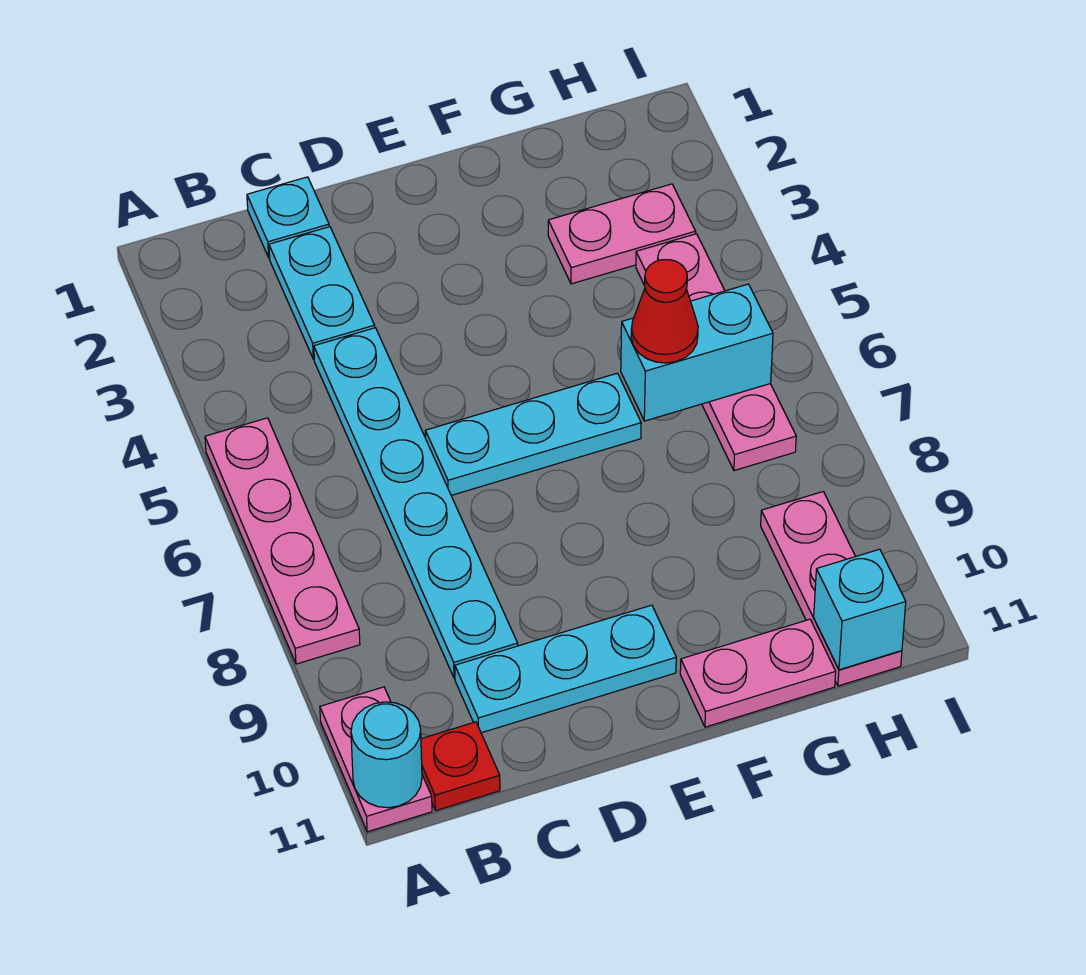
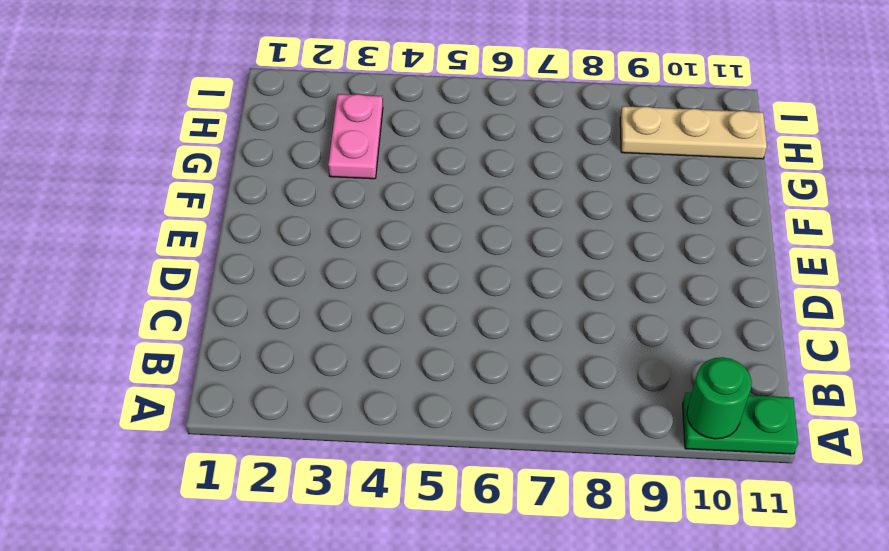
green 1x2 plate [683,392,798,454] -> pink 1x2 plate [320,687,432,832]
green 1x1 round brick [687,357,752,439] -> none
tan 1x3 plate [620,106,767,159] -> pink 1x3 plate [761,492,902,686]
none -> pink 1x4 plate [205,418,360,664]
none -> red 1x1 plate [421,722,500,811]
none -> cyan 1x1 plate [247,177,329,258]

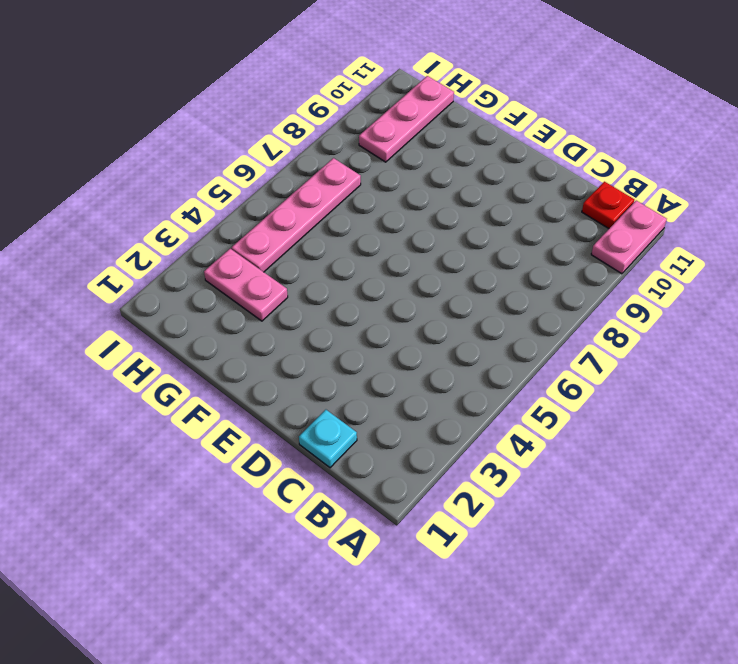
none -> pink 1x4 plate [205,418,360,664]
none -> cyan 1x2 plate [269,227,375,359]
none -> cyan 1x6 plate [314,328,518,678]

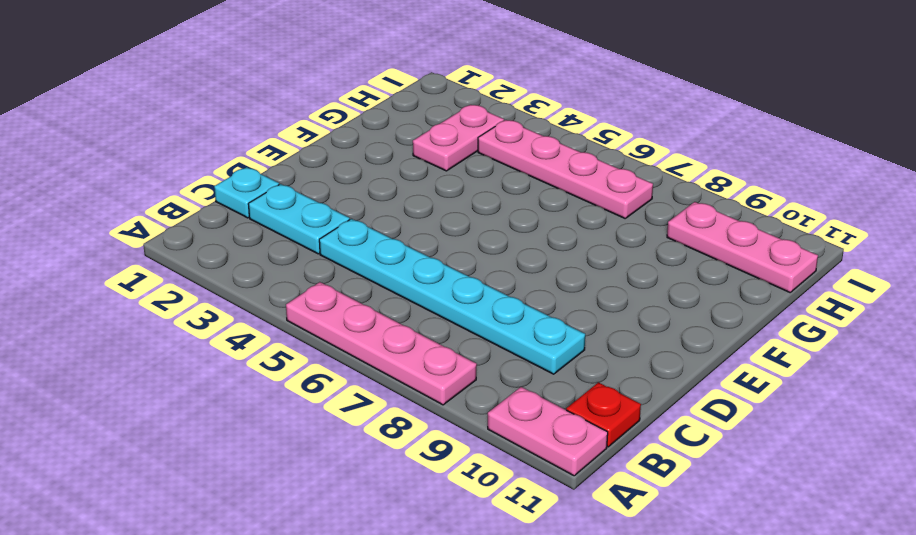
none -> cyan 1x3 plate [455,605,676,733]
none -> cyan 1x3 plate [425,373,641,495]
none -> pink 1x2 plate [680,619,836,727]

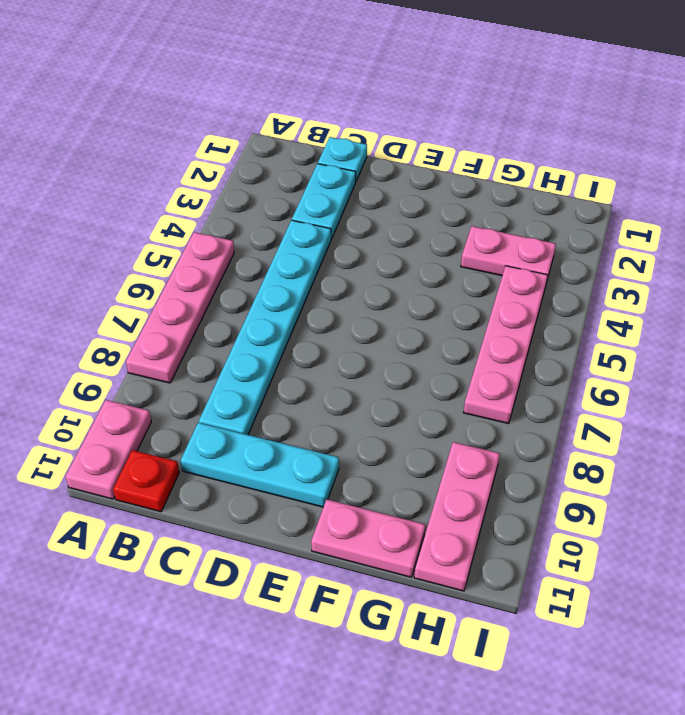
none -> cyan 1x3 plate [425,373,641,495]
none -> cyan 1x1 round brick [351,702,422,808]
none -> cyan 1x2 brick [621,284,773,421]

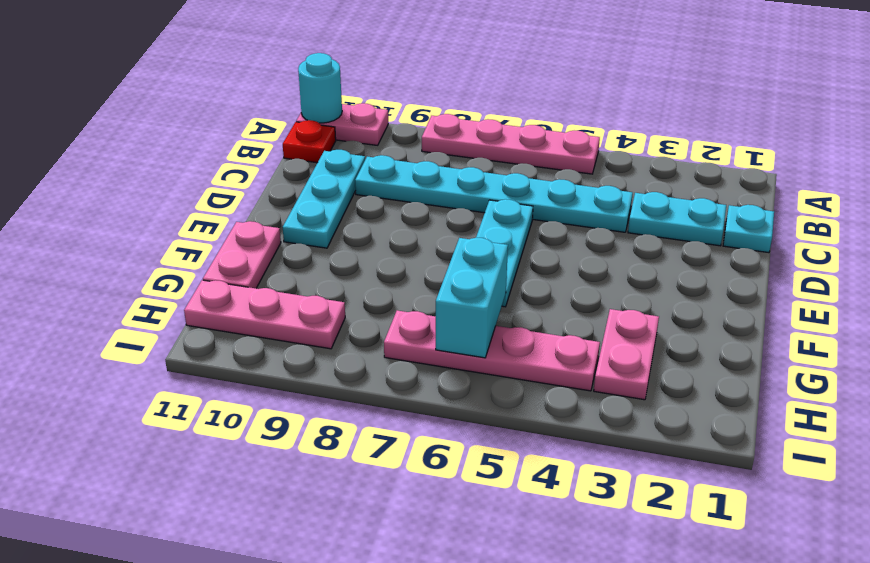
none -> cyan 1x1 brick [814,549,906,670]
none -> red 1x1 cone [631,260,698,363]

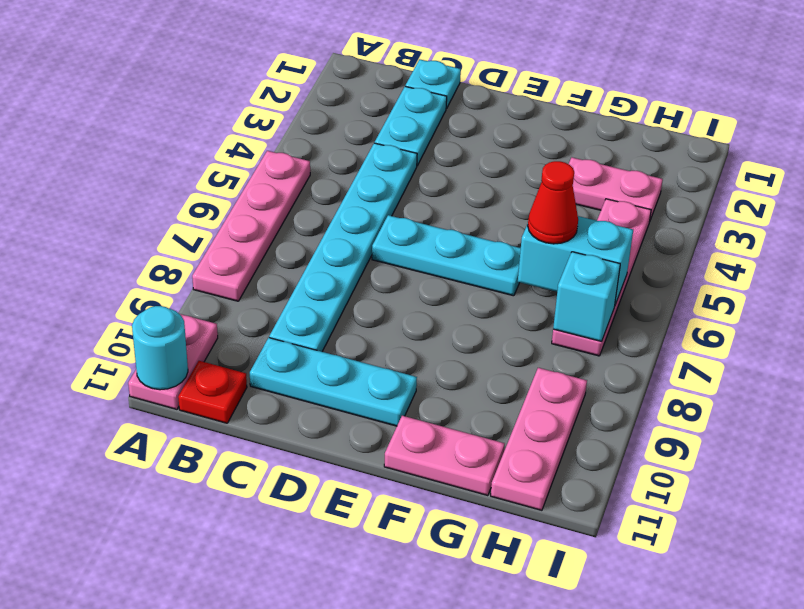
cyan 1x1 brick [553,252,620,341] -> cyan 1x1 brick moved to [814,549,906,670]

